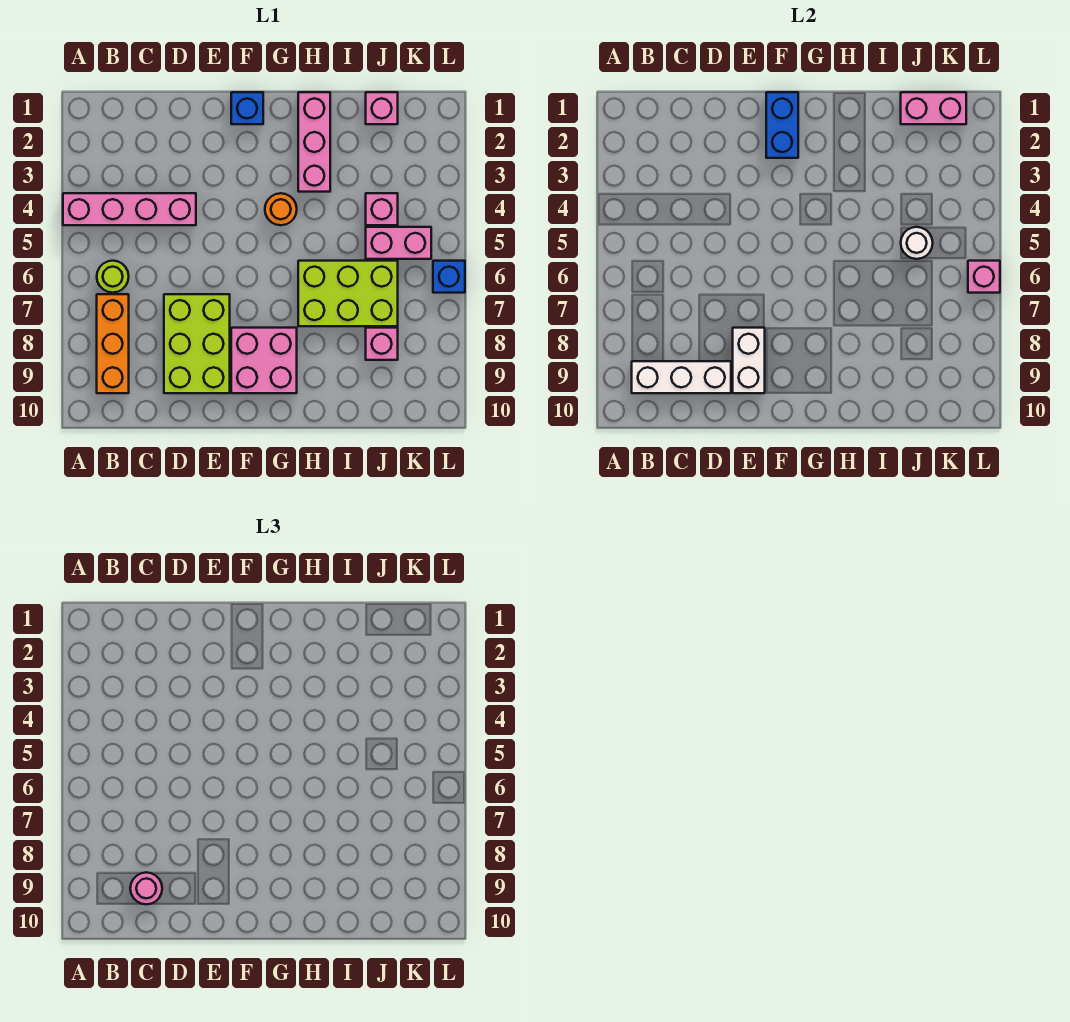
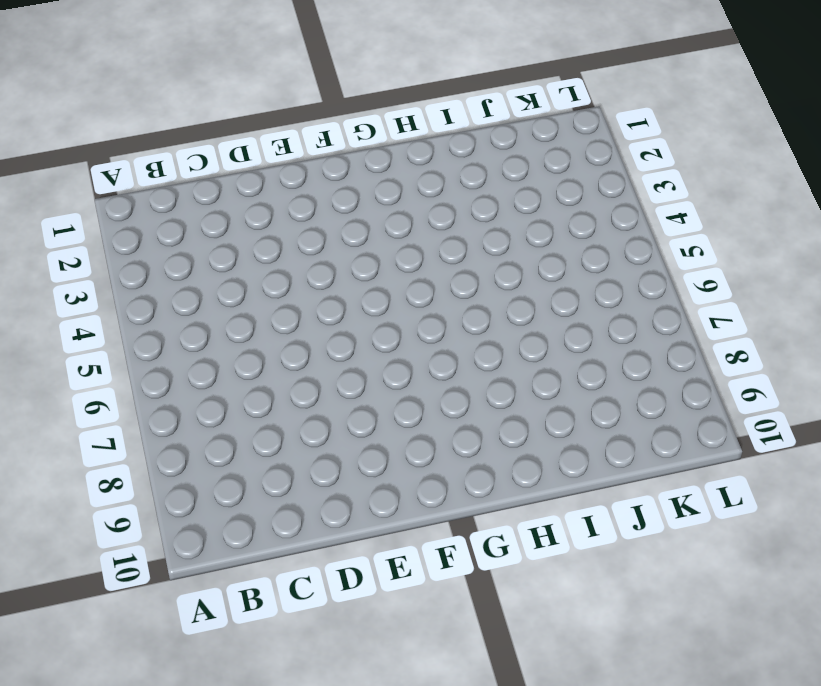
none -> pink 1x4 brick [63,193,196,225]
none -> lime 1x1 round brick [97,261,129,293]
none -> orange 1x3 brick [97,294,129,393]

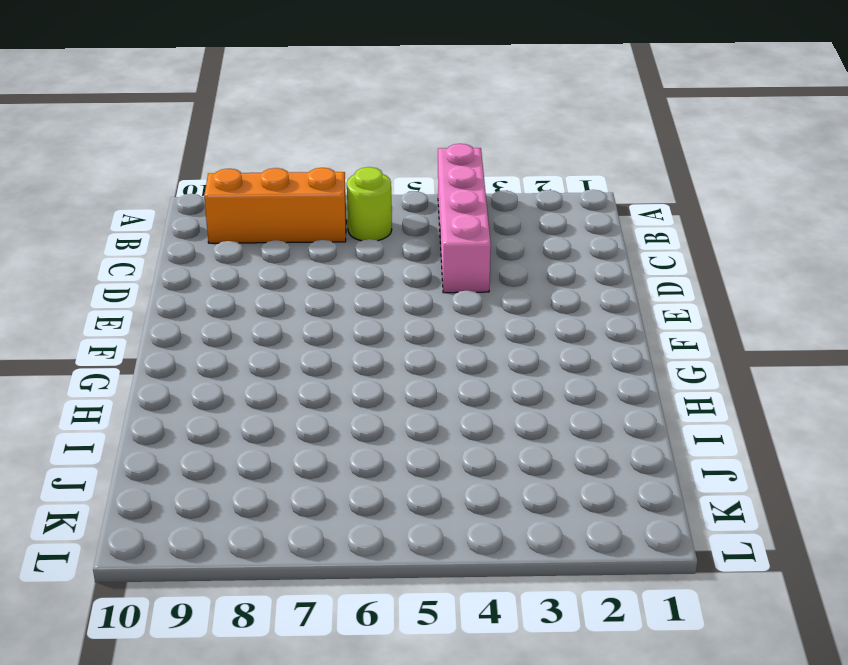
none -> lime 2x3 brick [164,294,230,393]
none -> blue 1x1 brick [231,92,263,124]
none -> pink 2x2 brick [231,328,297,393]

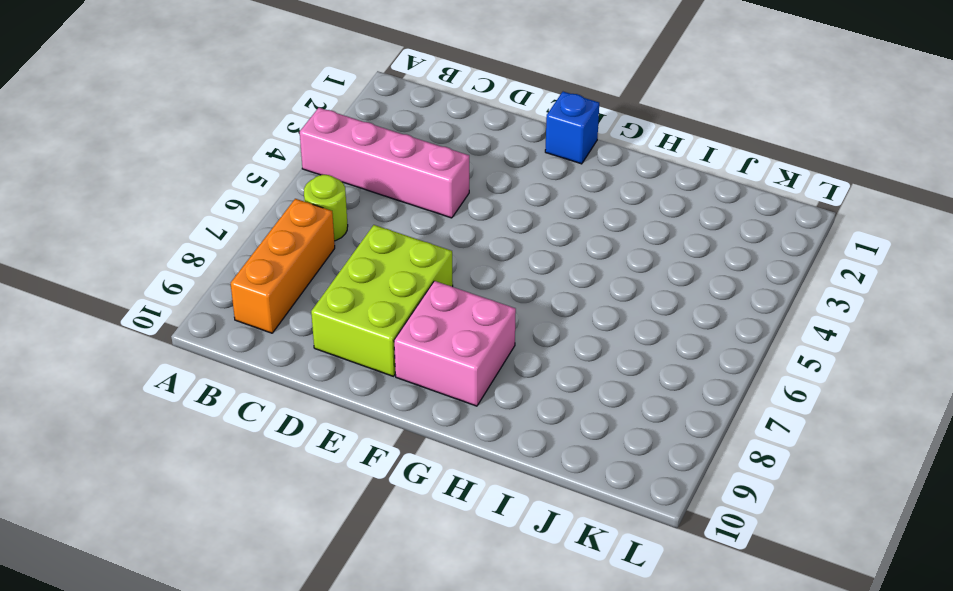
none -> orange 1x1 round brick [265,193,297,225]
none -> pink 1x3 brick [298,92,330,192]
none -> lime 2x3 brick [298,261,398,326]

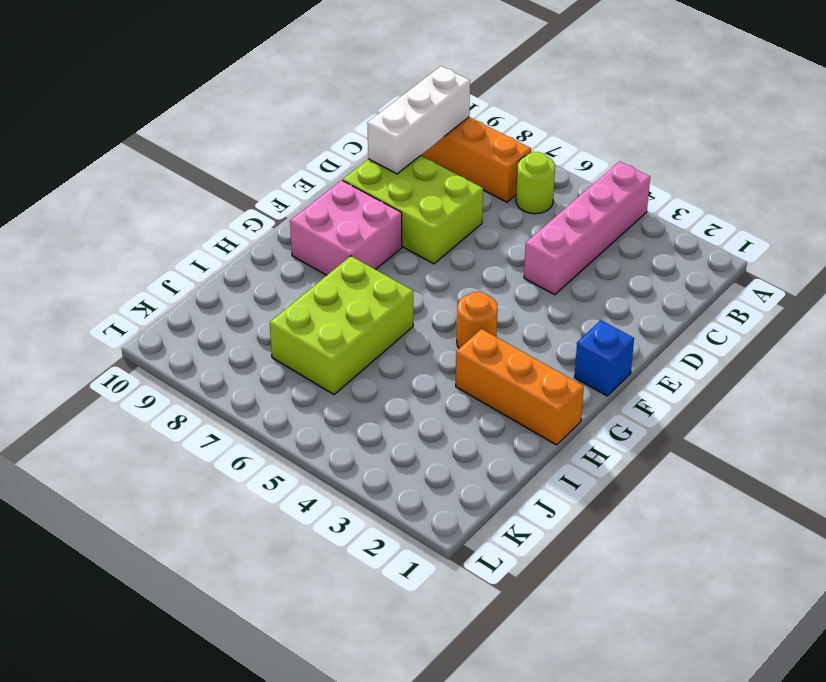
orange 1x3 brick [456,329,584,445] -> pink 1x3 brick [298,92,330,192]
none -> pink 1x1 brick [366,92,398,124]
none -> pink 1x1 brick [366,193,398,225]
none -> pink 1x2 brick [366,227,431,259]

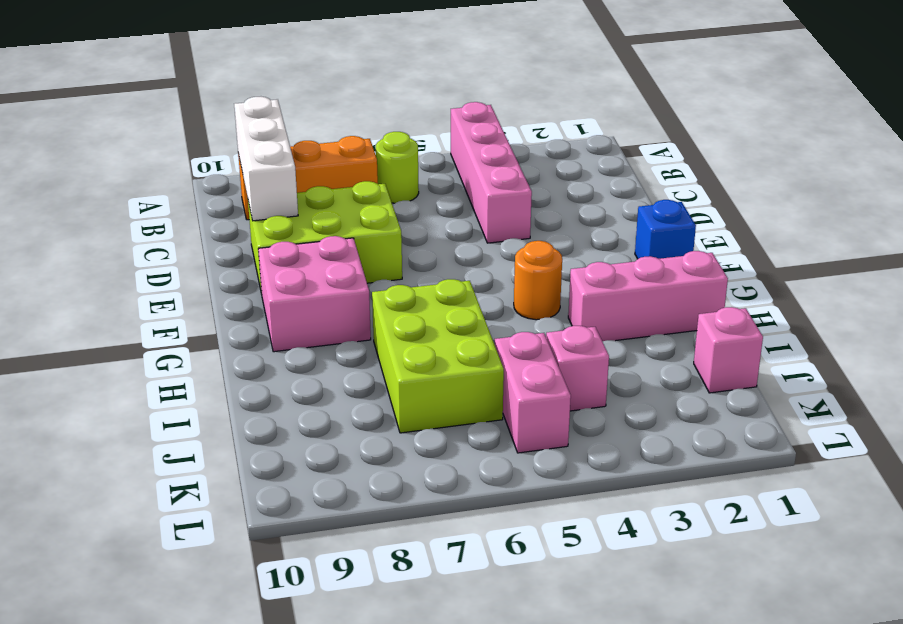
none -> pink 1x1 brick [366,328,398,360]
none -> blue 1x1 brick [433,261,465,293]
none -> white 1x2 brick [733,328,765,393]

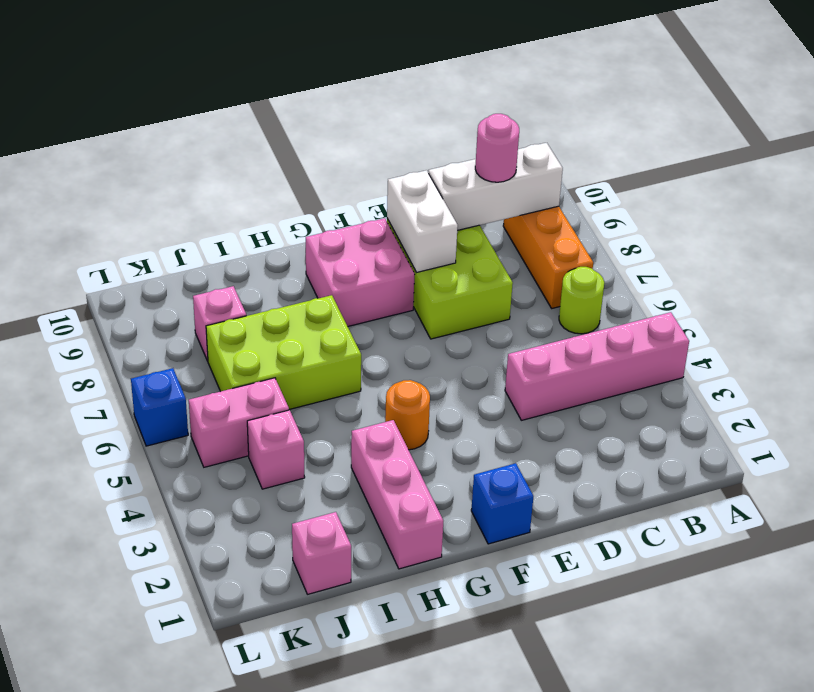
none -> blue 1x2 brick [766,92,798,158]
none -> pink 1x2 brick [901,92,966,124]
none -> white 1x1 round brick [901,227,933,259]

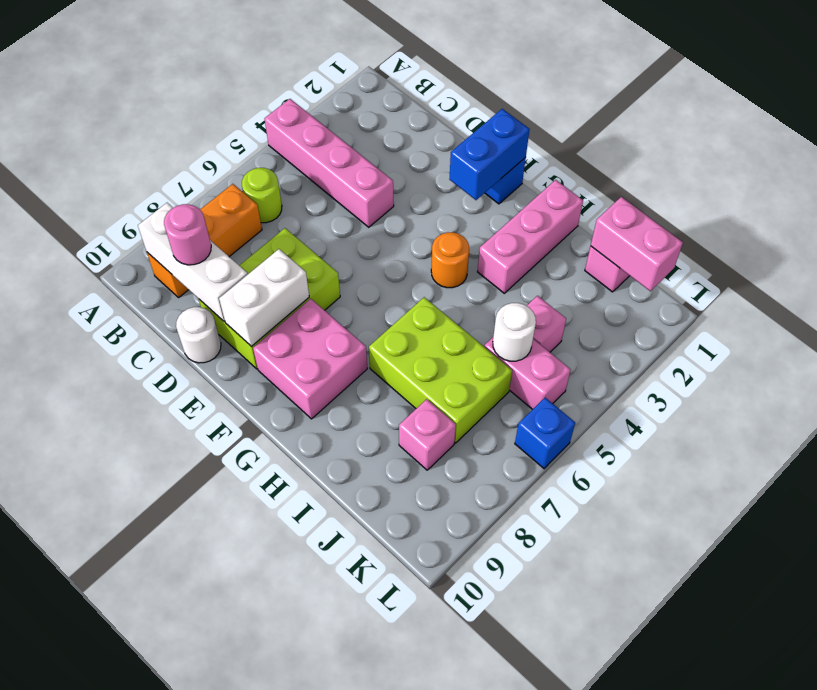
white 1x1 round brick [176,307,221,363] -> none
none -> pink 1x1 brick [968,261,1000,293]

